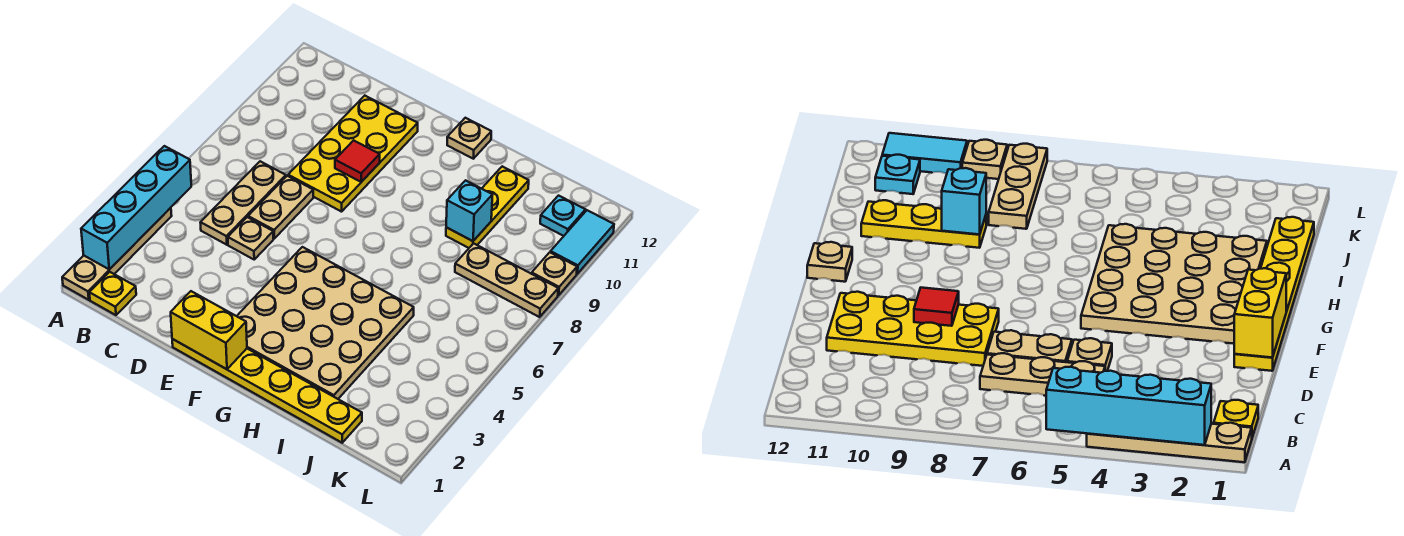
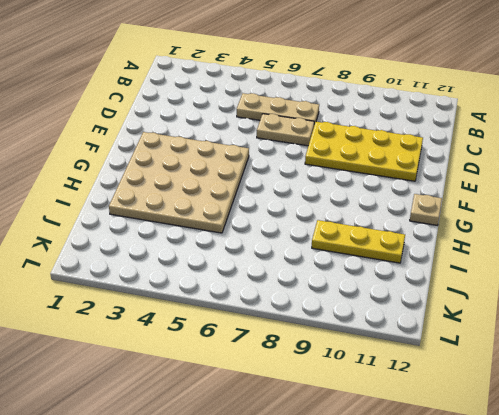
none -> tan 1x4 plate [62,208,172,300]
none -> yellow 1x1 plate [89,272,136,315]
none -> tan 1x1 plate [228,217,274,259]

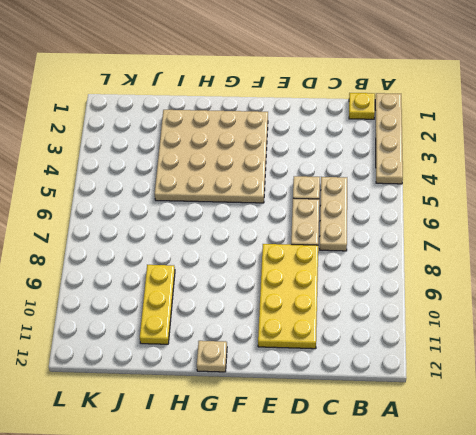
none -> yellow 1x6 plate [172,339,362,443]
none -> tan 1x3 plate [455,243,558,317]
none -> cyan 1x1 plate [540,196,585,236]

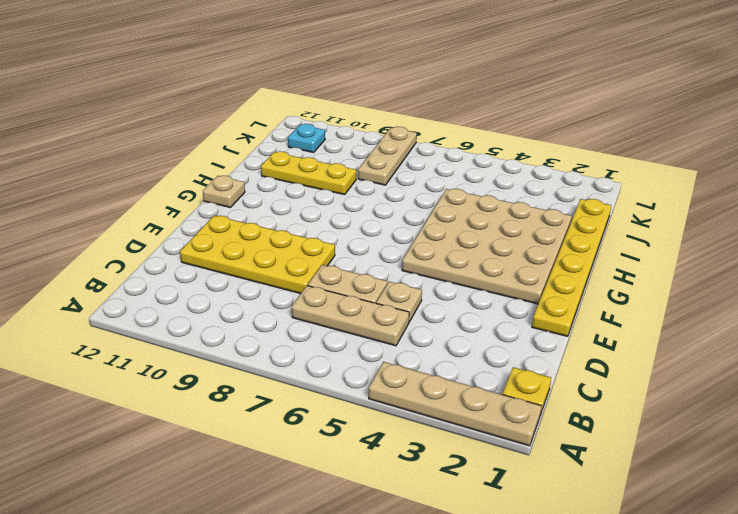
none -> tan 1x1 plate [532,252,577,295]
none -> cyan 1x2 tile [551,210,614,274]
none -> cyan 1x4 brick [81,146,191,269]

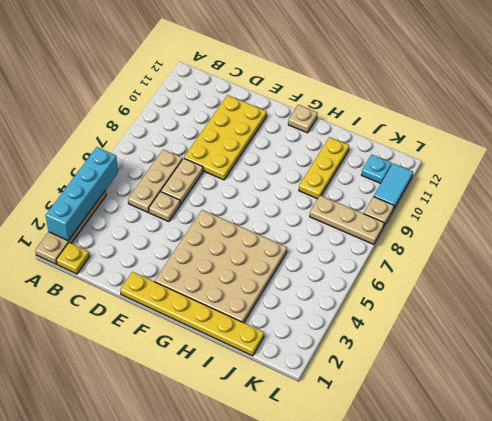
none -> yellow 1x2 brick [171,291,247,369]
none -> red 1x1 tile [335,140,380,182]
none -> cyan 1x1 brick [446,180,492,241]

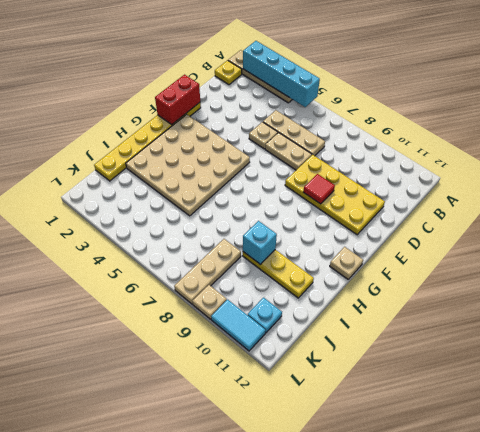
red 1x2 brick [155,75,200,124] -> yellow 1x2 brick [171,291,247,369]

